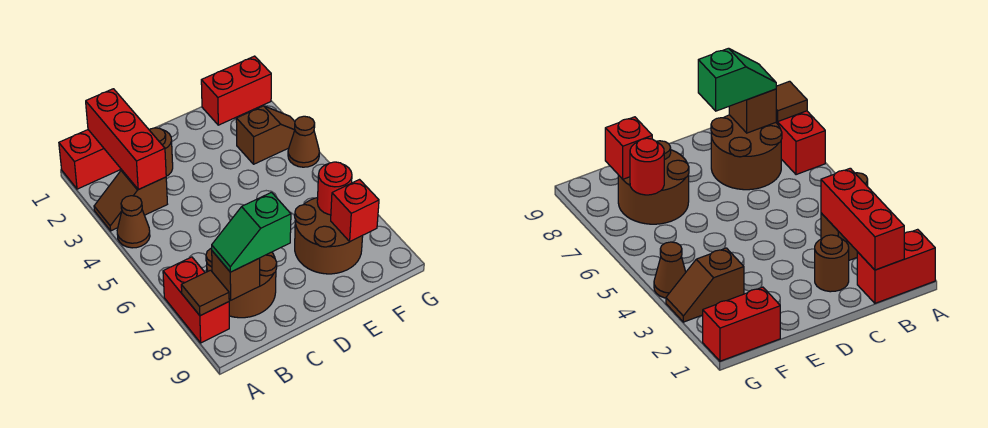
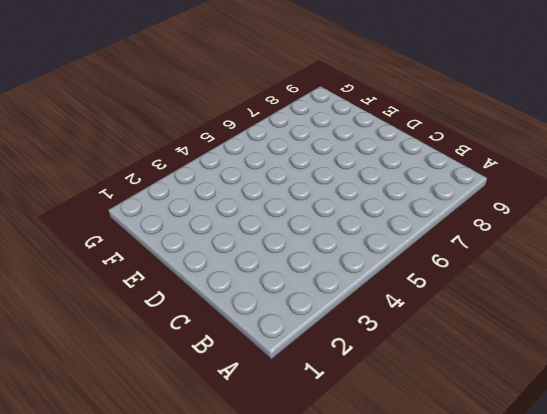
none -> red 1x2 brick [59,130,121,189]
none -> brown 1x2 slope [94,170,167,231]
none -> brown 1x1 cone [117,196,150,248]

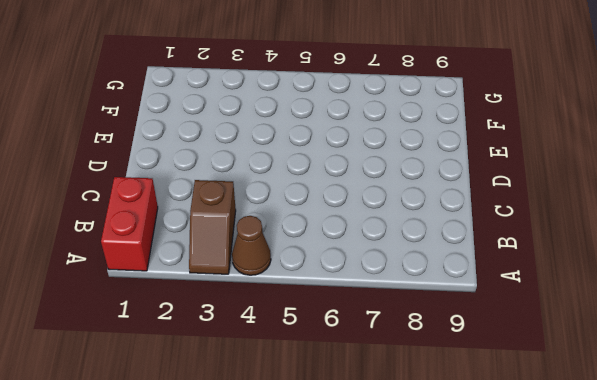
none -> red 1x2 brick [163,257,229,343]
none -> brown 2x2 round brick [206,248,277,318]
none -> brown 1x1 round brick [149,128,173,176]

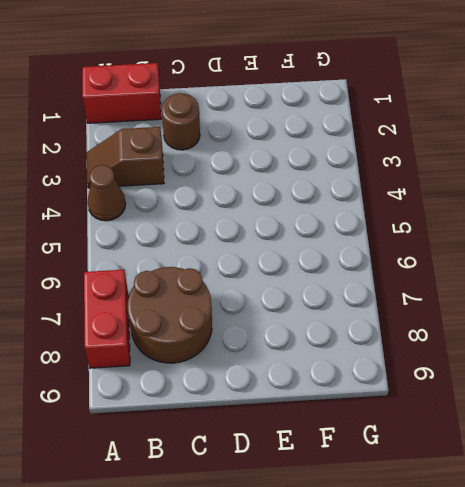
none -> brown 2x2 round brick [295,198,363,274]
none -> red 1x2 brick [201,56,271,125]
none -> brown 1x2 slope [236,106,295,164]

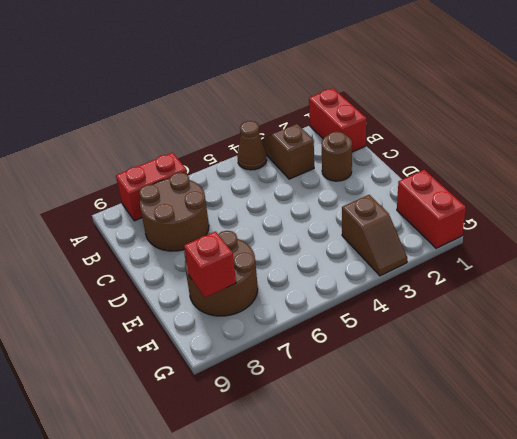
none -> brown 1x1 cone [288,116,319,167]
none -> brown 1x1 tile [181,270,229,316]
none -> red 1x3 brick [86,89,166,189]

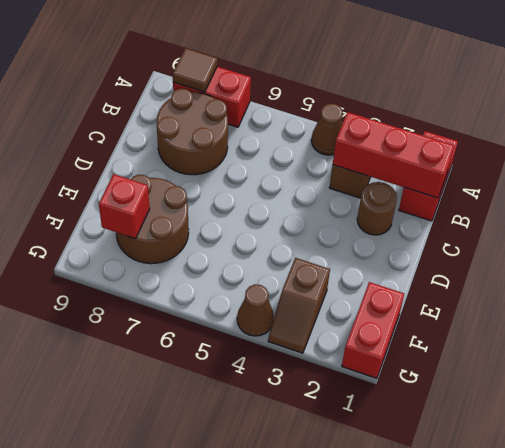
none -> brown 1x1 brick [212,251,260,300]
none -> red 1x1 round brick [317,162,352,215]
none -> green 1x2 slope [212,192,291,272]

